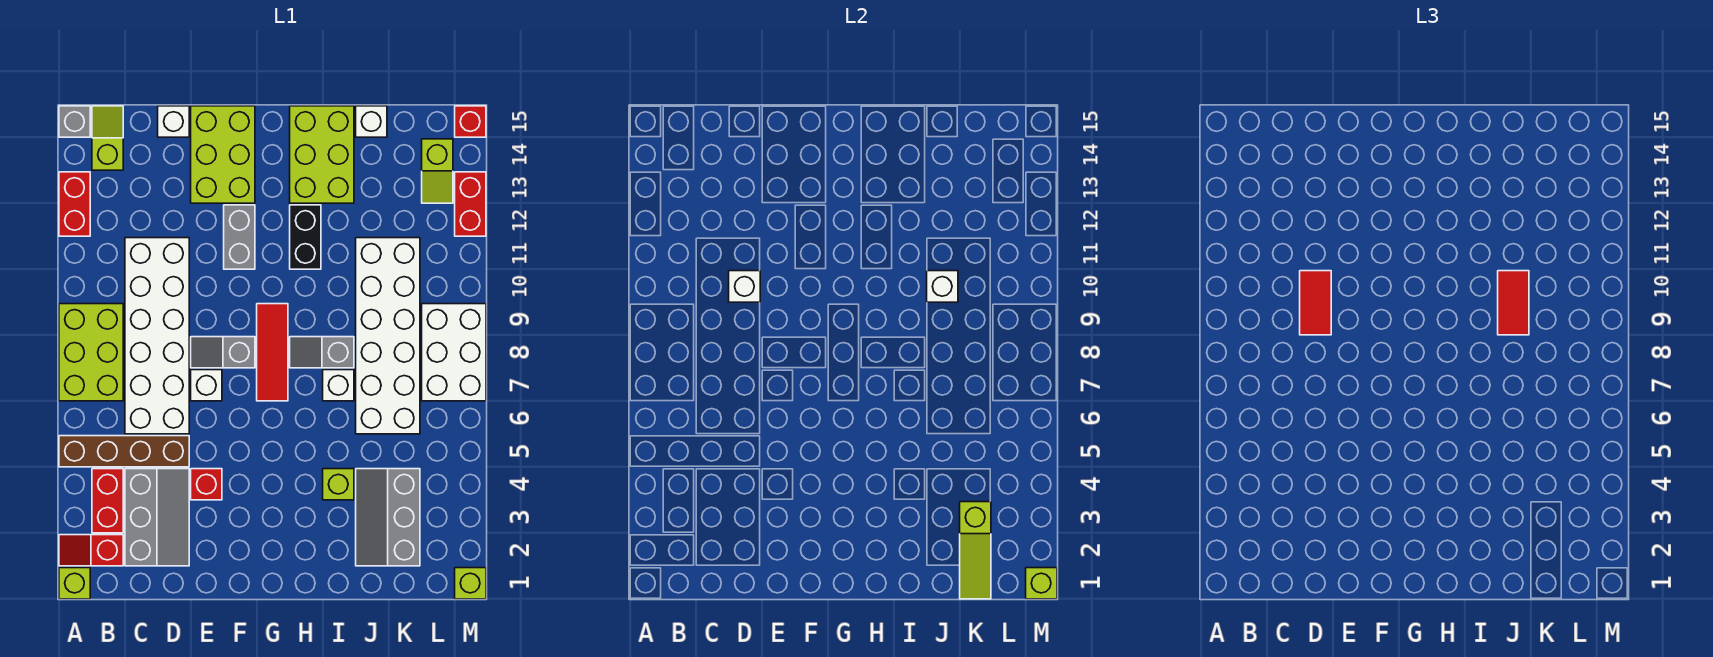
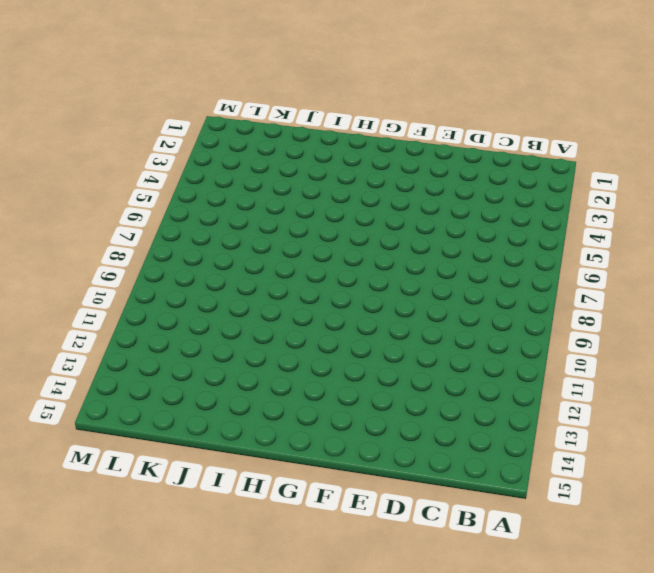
none -> lime 1x1 brick [59,568,90,599]
none -> red 1x2 slope [59,535,123,566]
none -> brown 1x4 brick [59,436,189,467]
none -> lime 2x3 brick [59,304,123,401]

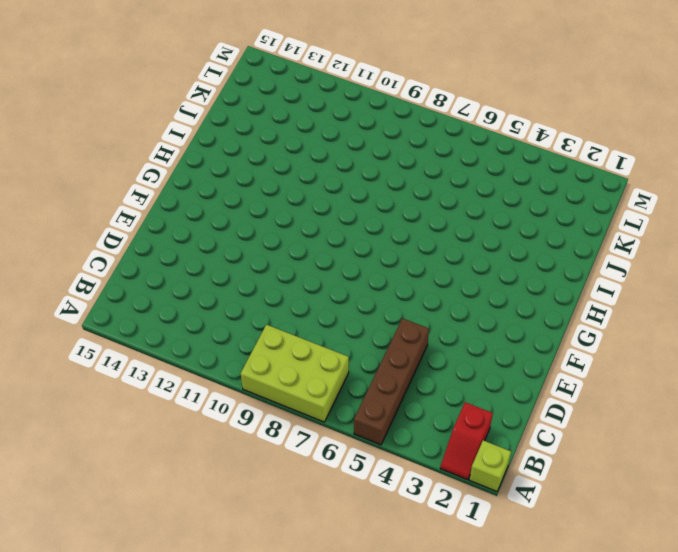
none -> red 1x2 brick [59,172,90,236]
none -> grey 1x1 brick [59,106,90,137]
none -> red 1x2 brick [92,469,123,533]
none -> lime 1x2 slope [92,106,123,170]

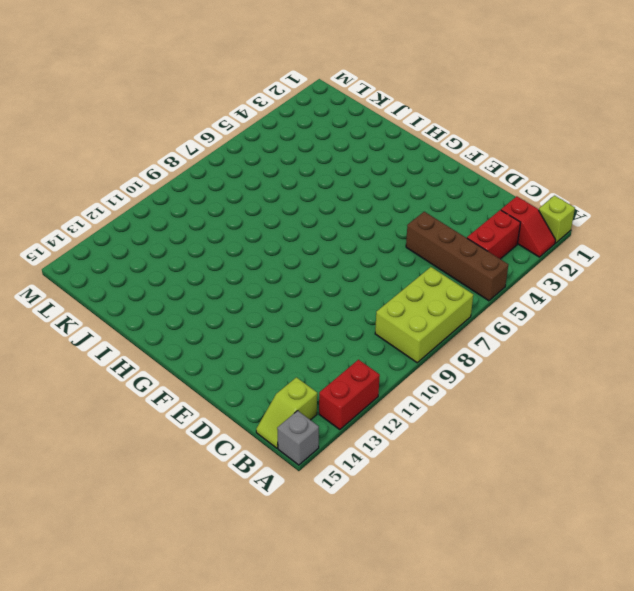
none -> grey 2x3 slope [125,469,189,566]
none -> white 2x6 brick [125,238,189,434]
none -> white 1x1 brick [158,106,189,137]
none -> red 1x1 brick [191,469,222,500]

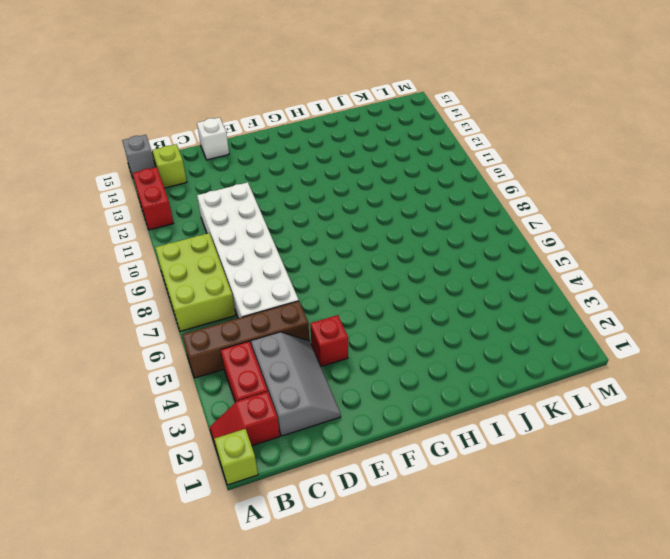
none -> white 1x1 brick [191,370,222,401]
none -> grey 1x2 slope [191,337,255,368]
none -> lime 2x3 brick [191,106,255,203]
none -> grey 1x2 brick [224,205,255,269]

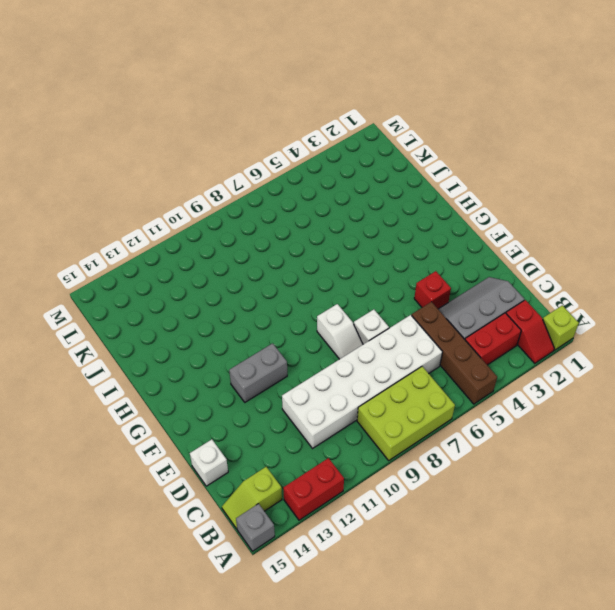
white 1x2 slope [317,304,363,359] -> grey 1x2 slope [191,337,255,368]
none -> lime 2x3 brick [191,106,255,203]
none -> red 1x3 tile [257,304,288,401]
none -> grey 1x2 slope [290,337,354,368]
none -> black 1x2 brick [290,205,321,269]

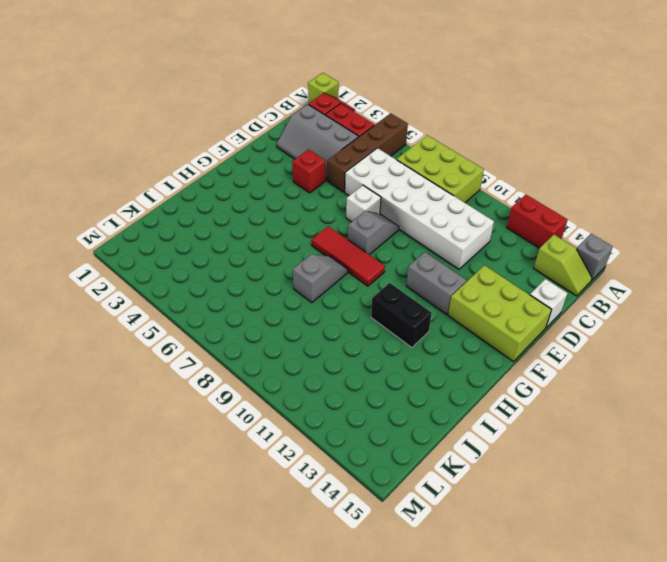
none -> lime 2x3 brick [290,106,354,203]
none -> lime 1x1 brick [323,469,354,500]
none -> white 1x1 brick [323,370,354,401]
none -> grey 2x3 slope [356,469,420,566]

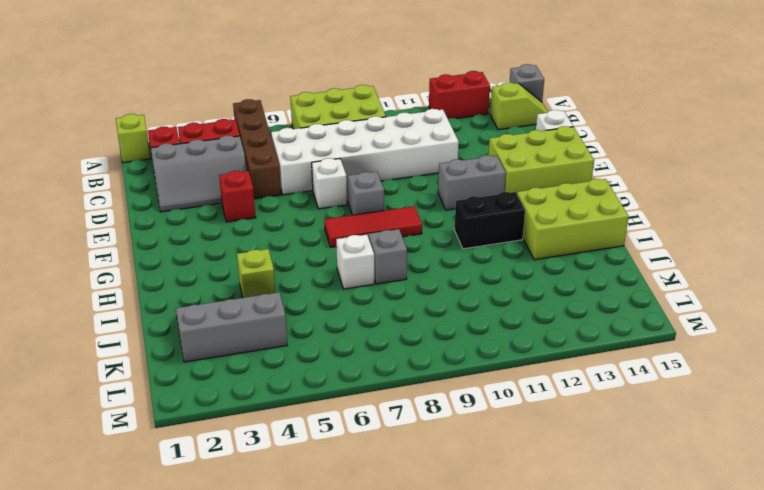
none -> white 2x6 brick [356,238,420,434]
none -> white 1x1 brick [356,106,387,137]
none -> white 2x3 brick [422,304,486,401]
none -> lime 1x2 slope [422,139,453,203]

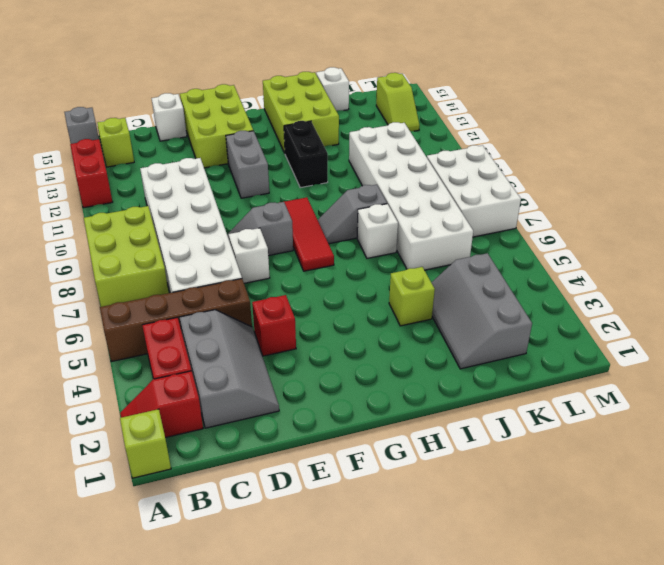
none -> lime 1x1 brick [455,568,486,599]
none -> red 1x2 brick [455,172,486,236]
none -> red 1x1 brick [455,106,486,137]
none -> white 1x1 brick [729,271,760,302]

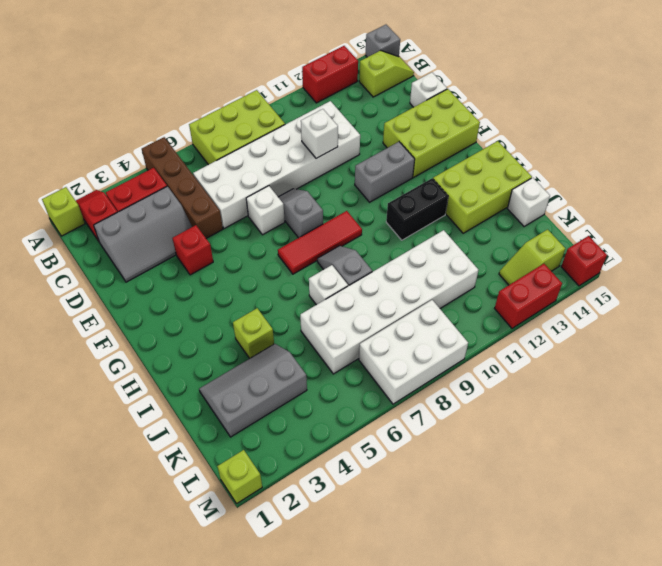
none -> white 1x1 brick [927,271,958,302]
none -> lime 1x3 slope [960,502,991,599]
none -> lime 1x1 brick [1026,568,1057,599]
none -> red 1x2 tile [1300,271,1331,335]

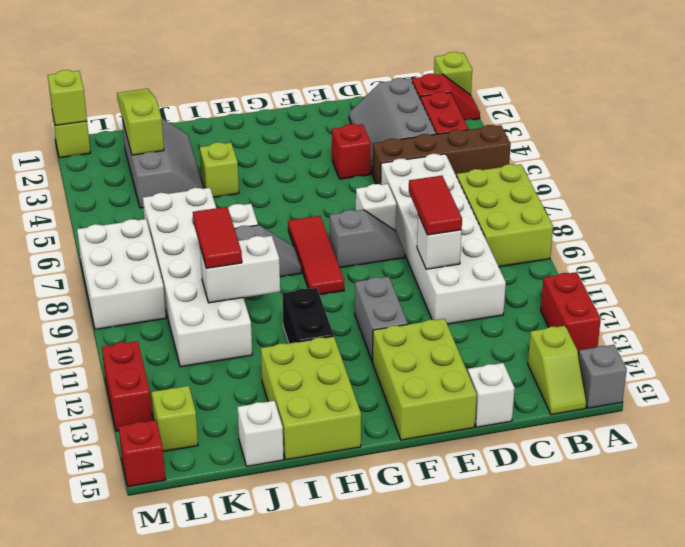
white 1x2 brick [200,236,280,303] -> white 1x1 brick [927,271,958,302]

